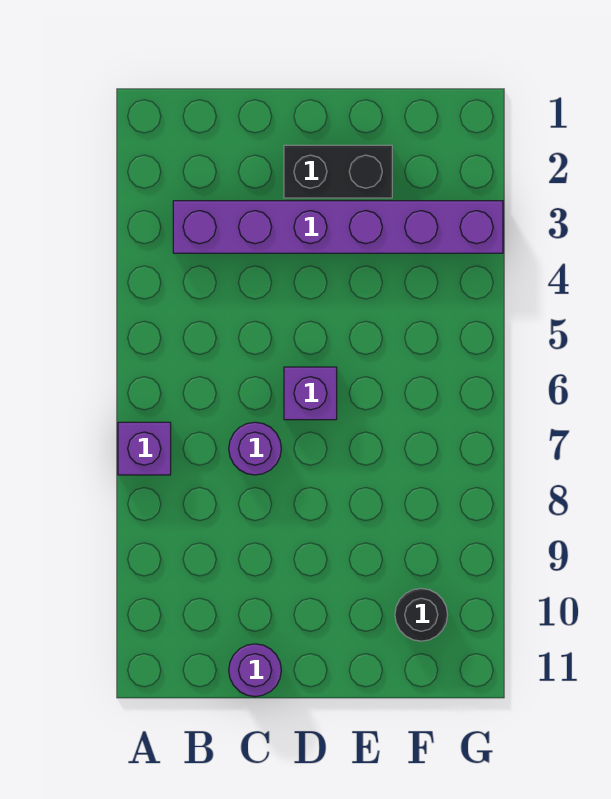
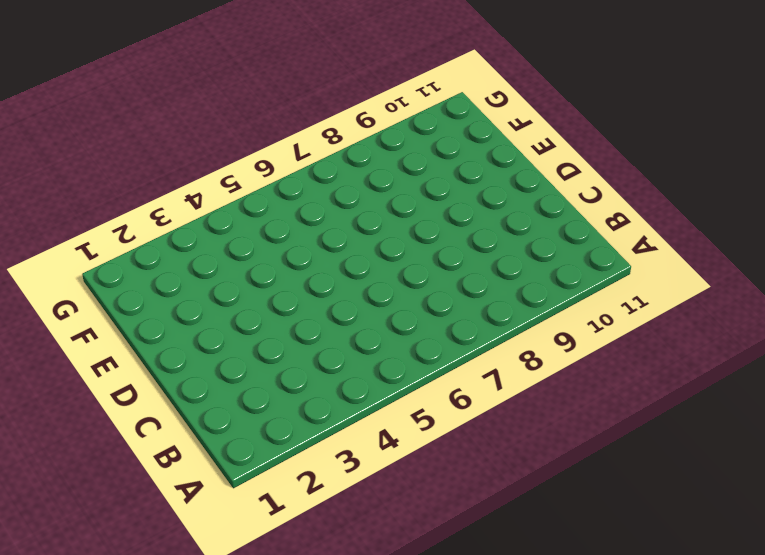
none -> purple 1x1 brick [118,422,171,475]
none -> purple 1x6 brick [173,201,503,253]

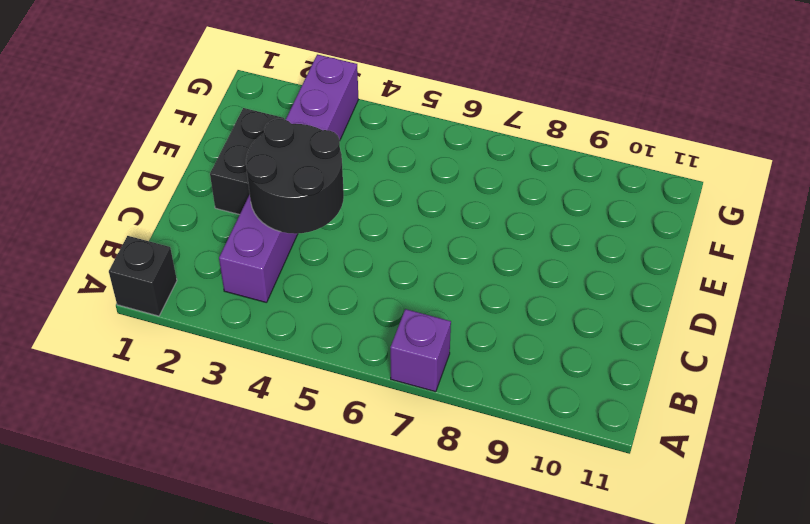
black 1x1 brick [109,236,177,316] -> none
black 2x2 round brick [246,119,344,234] -> none
none -> purple 1x1 round brick [229,422,281,475]
none -> purple 1x1 round brick [229,644,281,697]

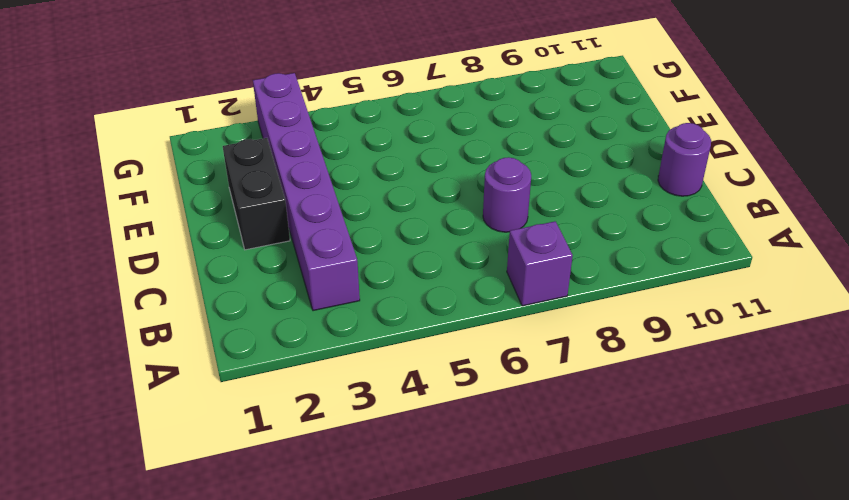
none -> purple 1x1 brick [284,367,337,420]
none -> black 1x1 round brick [395,589,448,641]

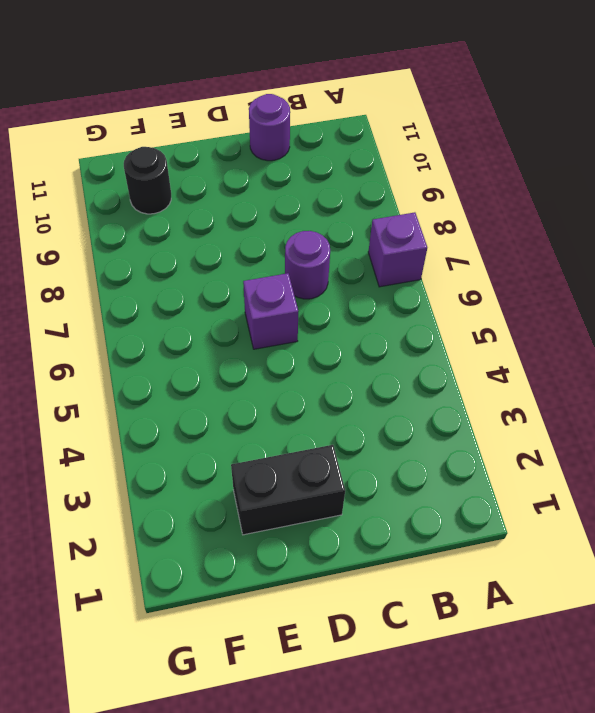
none -> purple 1x6 brick [173,201,503,253]

